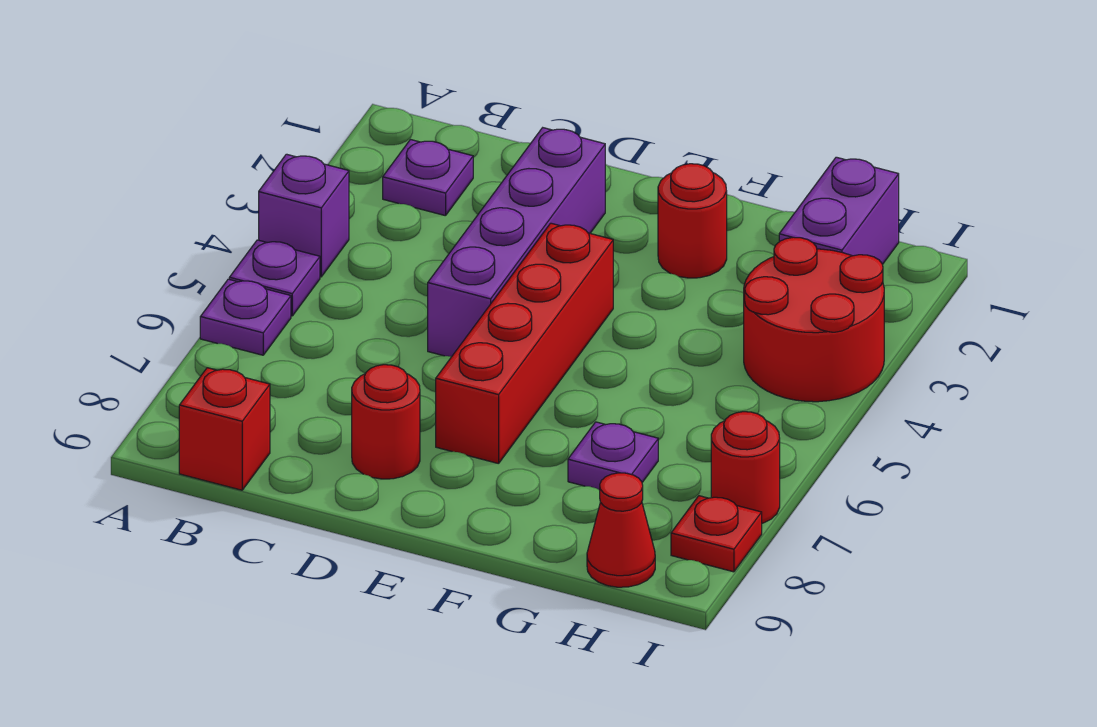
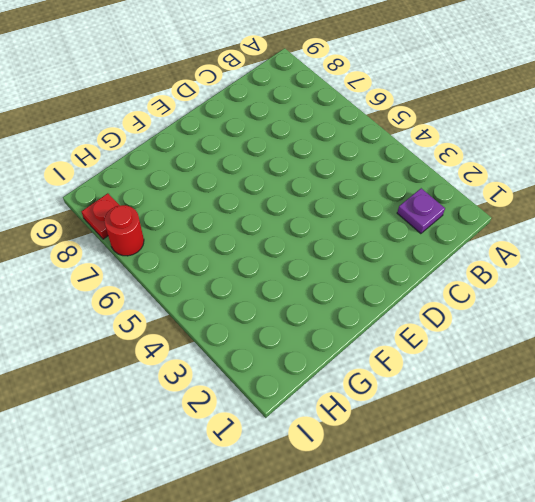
none -> purple 1x1 brick [259,154,349,277]
none -> purple 1x1 plate [229,240,320,316]
none -> purple 1x1 plate [200,279,291,355]

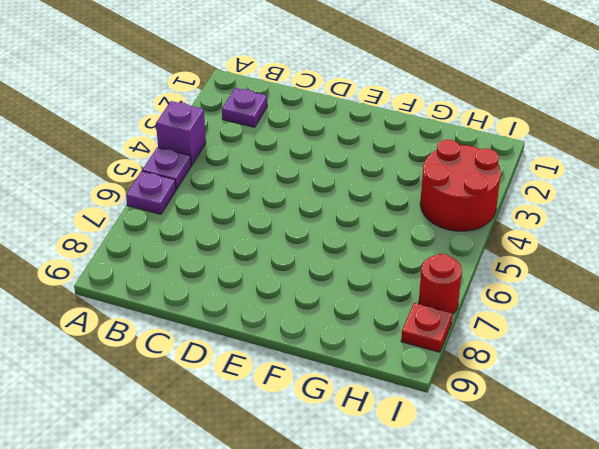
none -> red 1x1 brick [179,368,270,490]
none -> purple 1x4 brick [428,128,605,357]
none -> red 1x1 round brick [352,365,420,479]

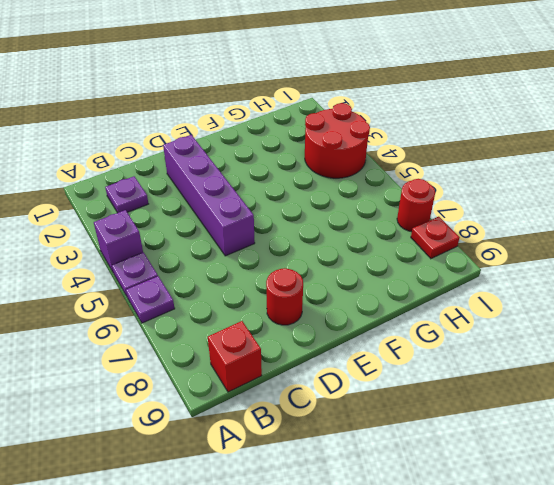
none -> red 1x4 brick [436,223,613,464]
none -> red 1x1 round brick [658,164,727,278]
none -> purple 1x1 plate [568,422,658,490]

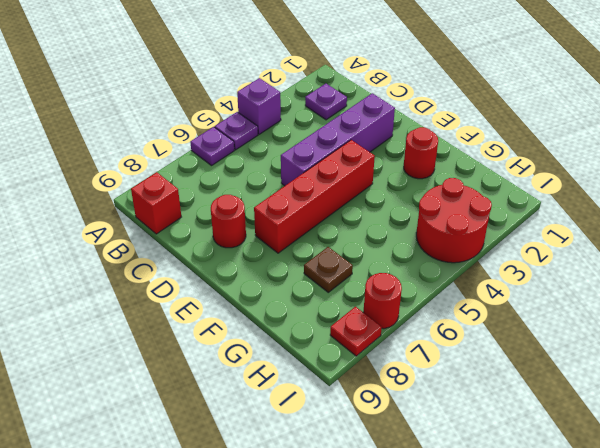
brown 1x1 plate [304,247,353,292] -> purple 1x1 plate [568,422,658,490]
none -> purple 1x2 brick [779,157,899,265]
none -> red 1x1 cone [587,473,655,587]

